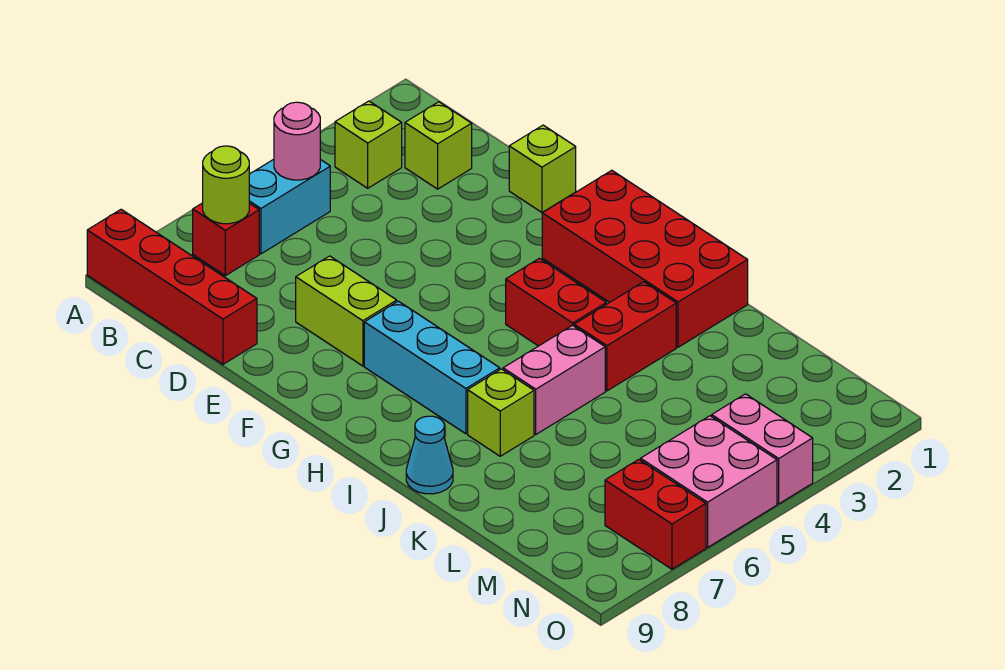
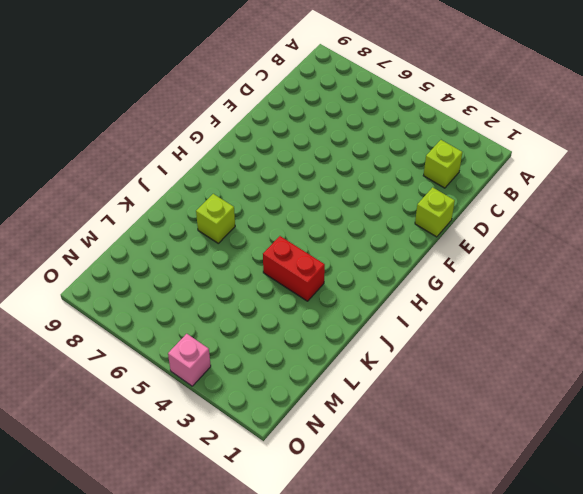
pink 1x1 brick [168,334,211,386] -> pink 1x2 brick [712,394,813,504]
none -> red 1x4 brick [87,209,257,364]
none -> lime 1x1 brick [335,101,402,188]
none -> cyan 1x2 brick [249,159,330,254]

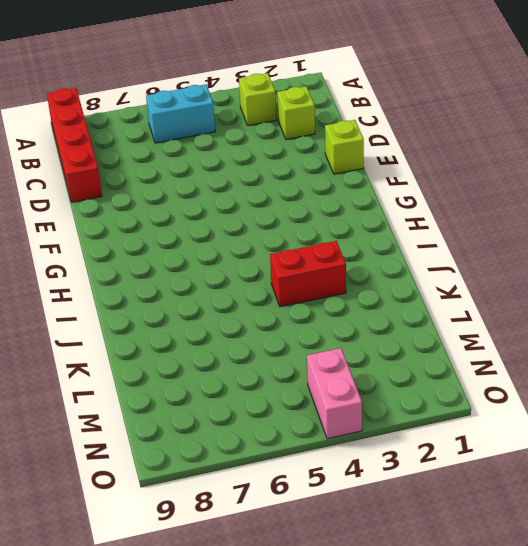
none -> red 1x1 brick [193,203,259,276]
none -> lime 1x2 brick [296,256,397,366]
none -> red 2x4 brick [542,170,748,347]

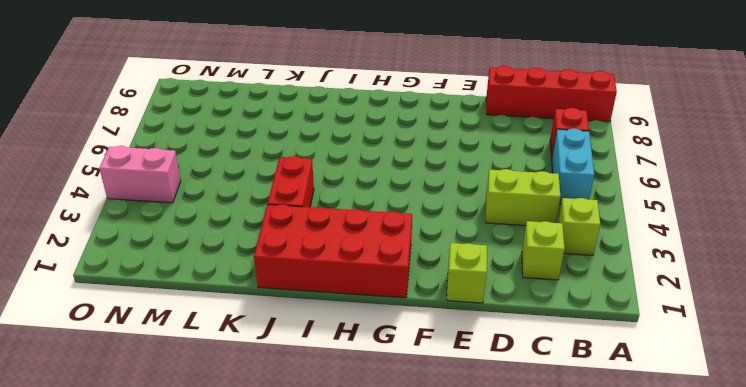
lime 1x2 brick [486,169,560,226] -> lime 1x2 brick moved to [296,256,397,366]
none -> cyan 1x3 brick [364,301,500,434]
none -> red 1x2 brick [506,258,606,346]
none -> pink 1x2 brick [503,325,605,434]

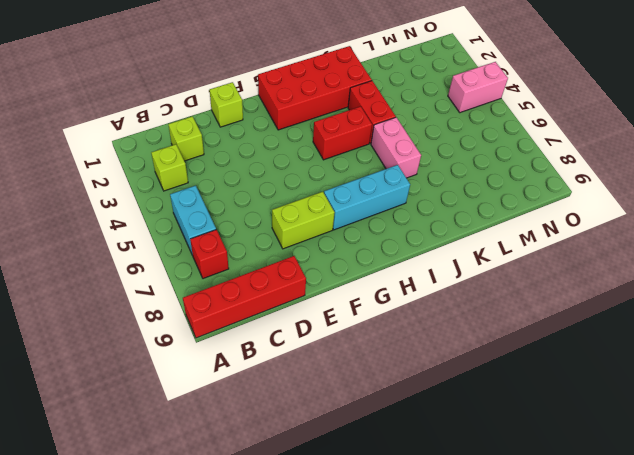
none -> lime 1x1 brick [468,369,534,456]
none -> cyan 1x1 cone [406,416,453,494]
none -> pink 2x2 brick [641,416,777,547]

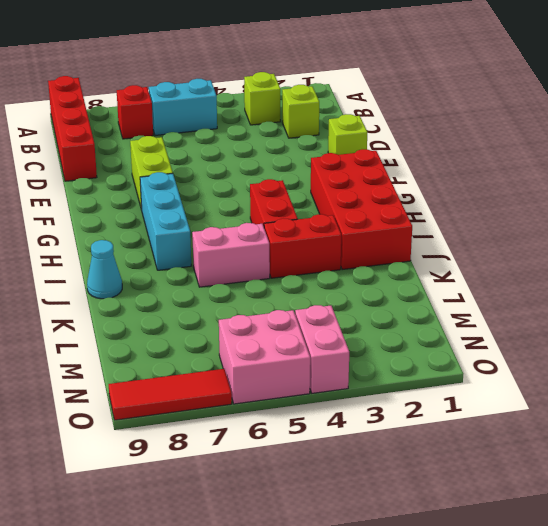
red 1x3 tile [109,369,232,420] -> red 1x2 brick [605,459,706,569]
none -> lime 1x1 brick [468,369,534,456]
none -> pink 1x1 round brick [274,102,320,180]
none -> lime 1x1 round brick [203,146,249,224]

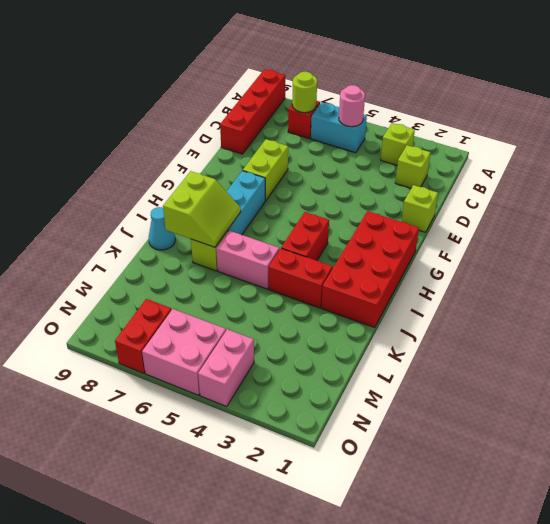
lime 2x2 slope [163,171,241,247] -> none

